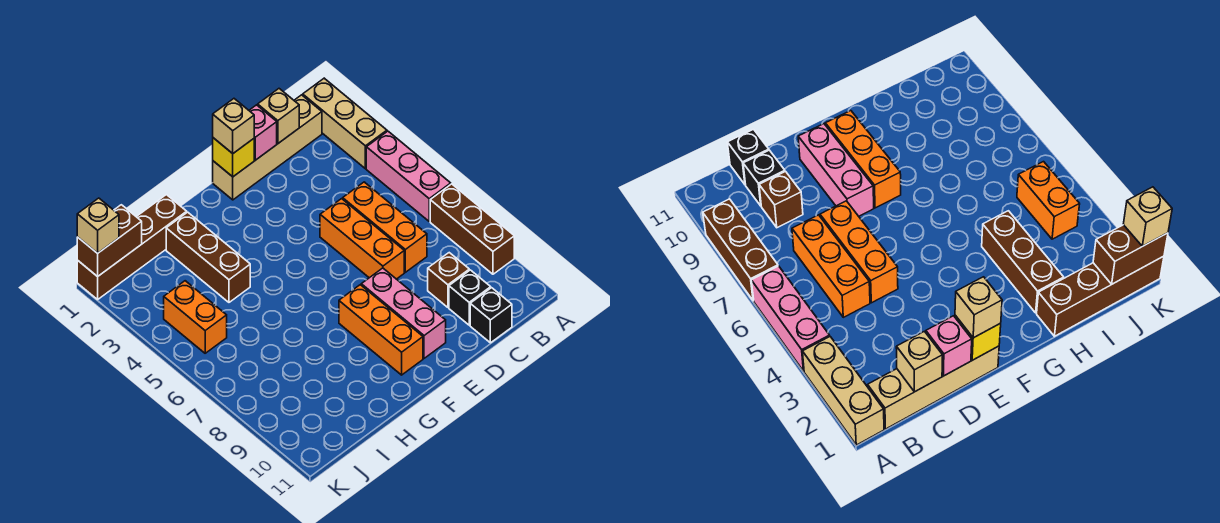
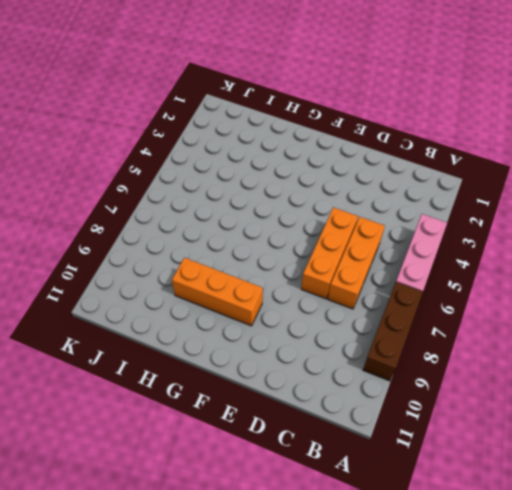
orange 1x3 brick [172,258,263,326] -> orange 1x3 brick turned to [339,285,423,375]
none -> tan 1x3 brick [303,78,387,169]
none -> tan 1x4 brick [213,95,322,200]
none -> brown 1x1 brick [428,253,469,307]

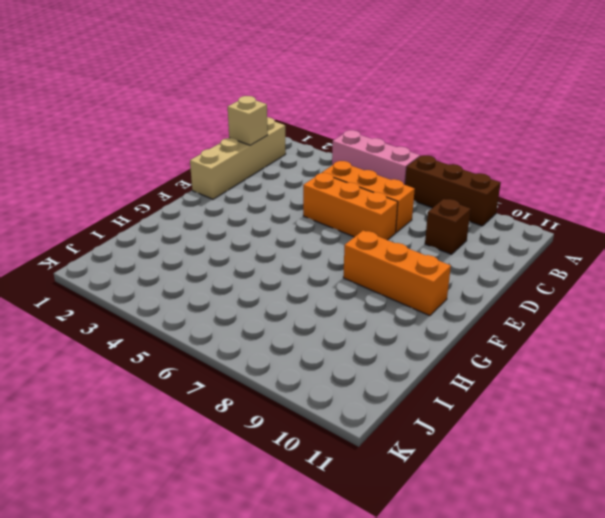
none -> tan 1x3 brick [303,78,387,169]
none -> black 1x1 brick [449,270,491,325]
none -> black 1x1 brick [470,288,512,343]

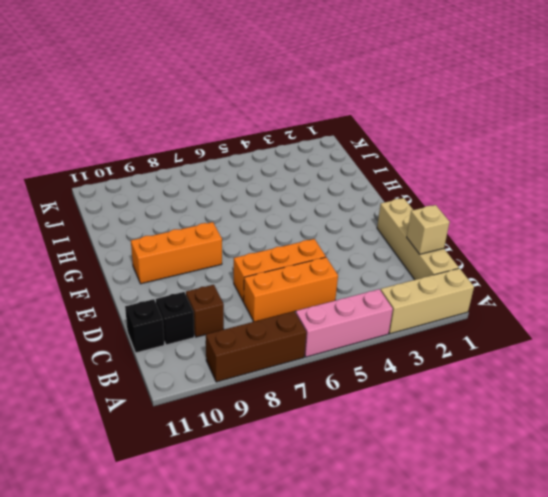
none -> pink 1x3 brick [361,268,446,358]
none -> brown 1x4 brick [77,195,187,299]
none -> brown 1x3 brick [166,212,250,302]

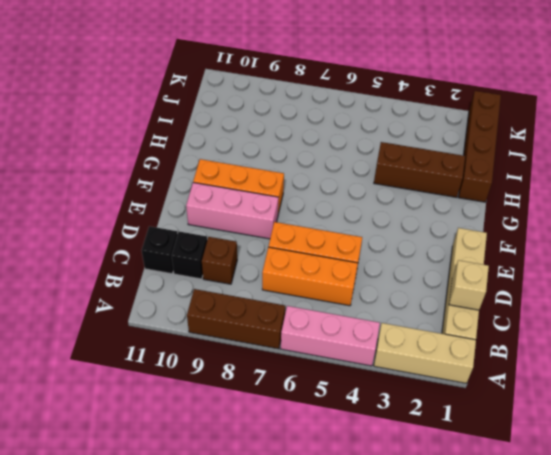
none -> orange 1x2 brick [164,281,227,353]
none -> pink 1x1 brick [249,105,277,160]
none -> yellow 1x1 brick [213,138,254,177]

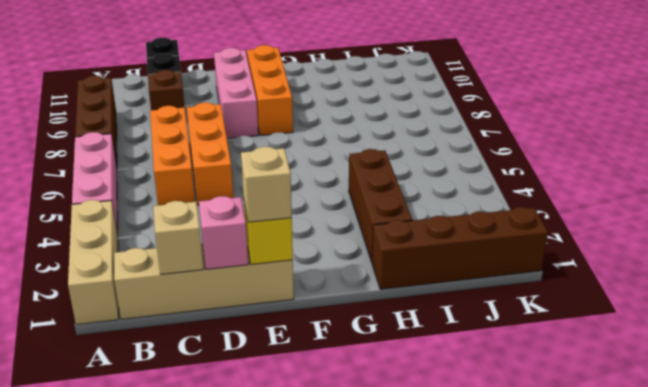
none -> orange 1x2 brick [164,281,227,353]
none -> brown 1x2 brick [77,205,142,277]
none -> tan 1x1 brick [77,198,119,253]

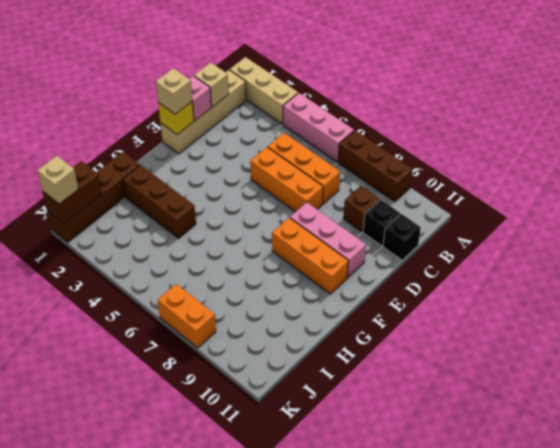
orange 1x2 brick [158,284,216,348] -> orange 1x2 brick moved to [164,281,227,353]

